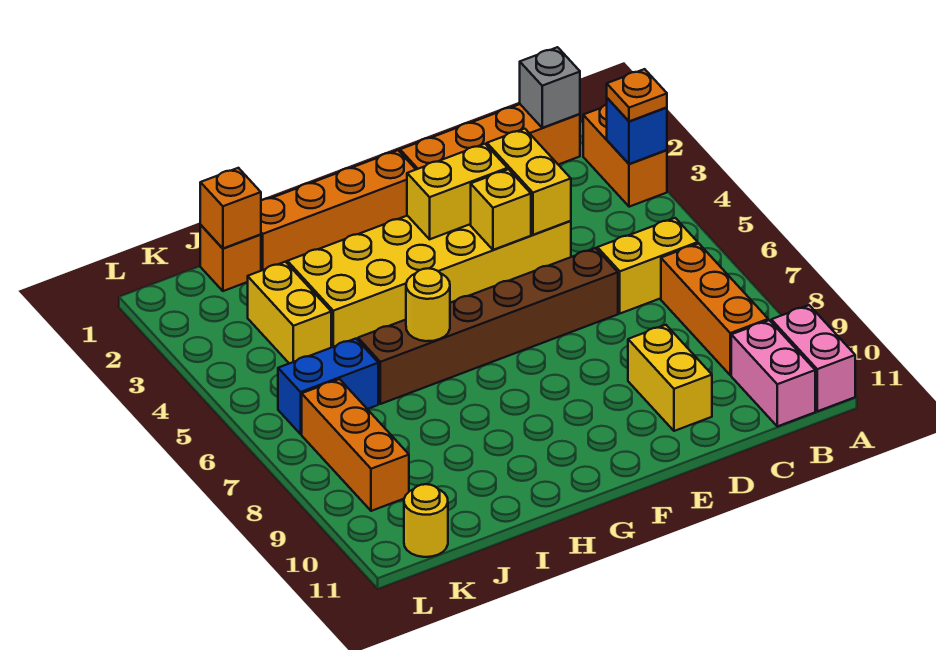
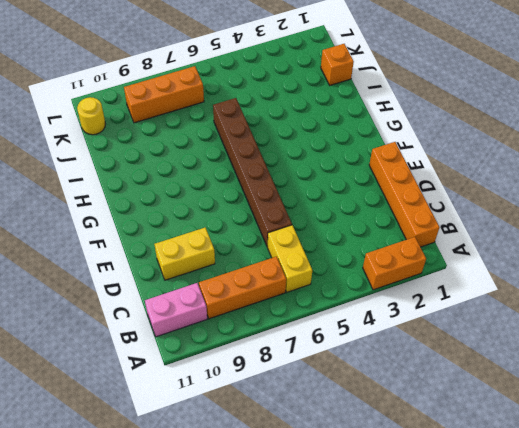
none -> pink 1x2 brick [771,305,855,411]
none -> yellow 2x6 brick [287,216,571,347]
none -> orange 1x4 brick [261,150,416,271]

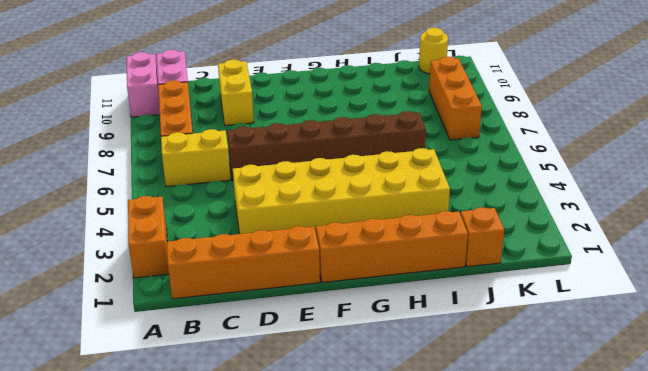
none -> yellow 1x2 brick [248,262,331,363]
none -> blue 1x2 brick [278,339,378,434]
none -> blue 1x1 brick [607,98,667,164]

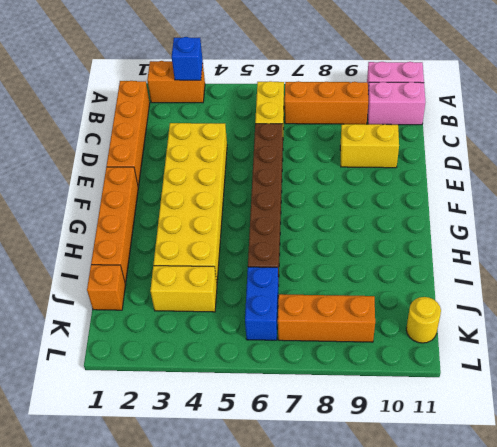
none -> grey 1x1 brick [520,47,580,128]
none -> yellow 1x2 brick [487,129,571,235]
none -> yellow 1x2 brick [407,144,507,239]

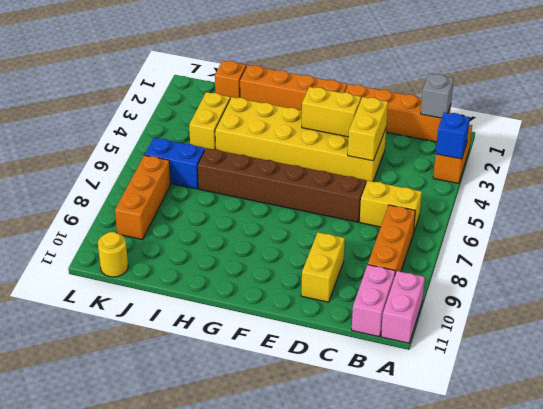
none -> yellow 1x1 brick [471,169,531,250]
none -> yellow 1x1 round brick [406,268,450,341]
none -> orange 1x1 brick [200,168,261,248]

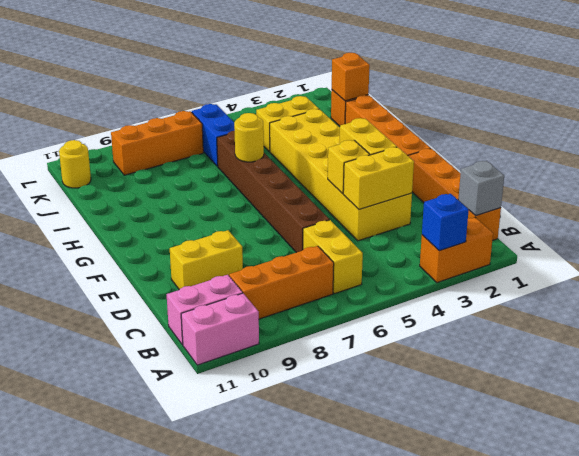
none -> orange 1x1 plate [607,69,667,121]

